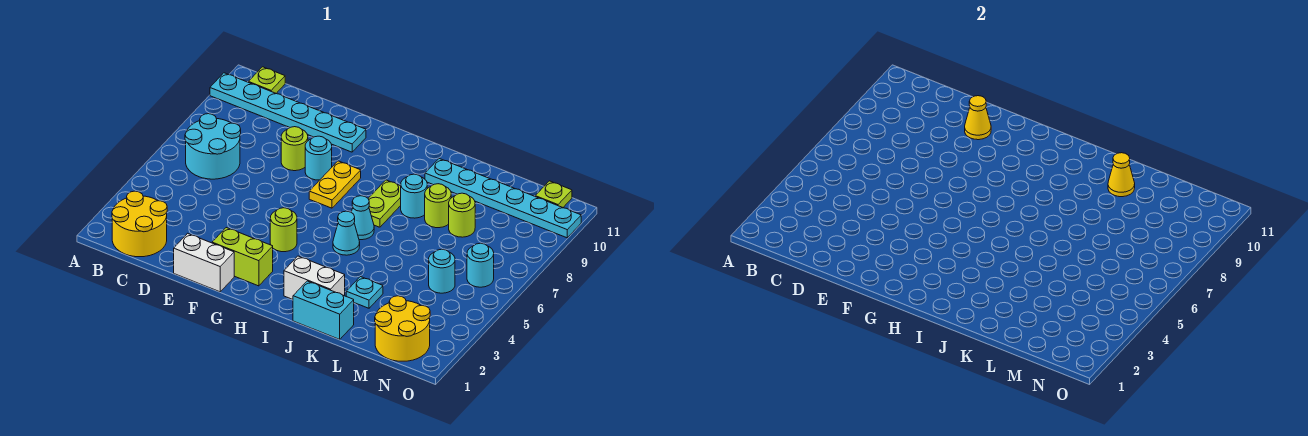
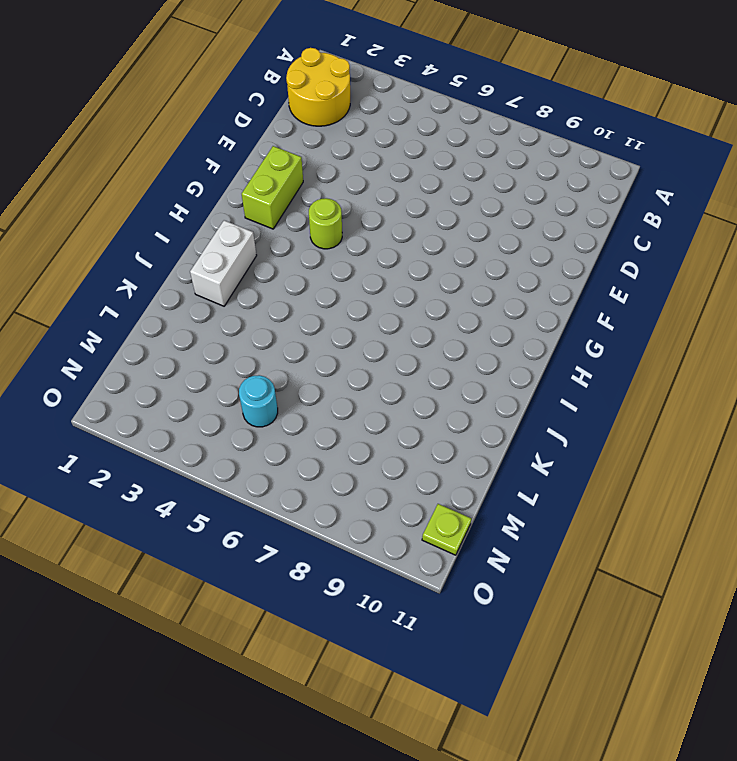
none -> cyan 1x6 plate [210,73,366,152]
none -> cyan 2x2 round brick [185,114,241,179]
none -> lime 1x1 plate [248,67,285,93]

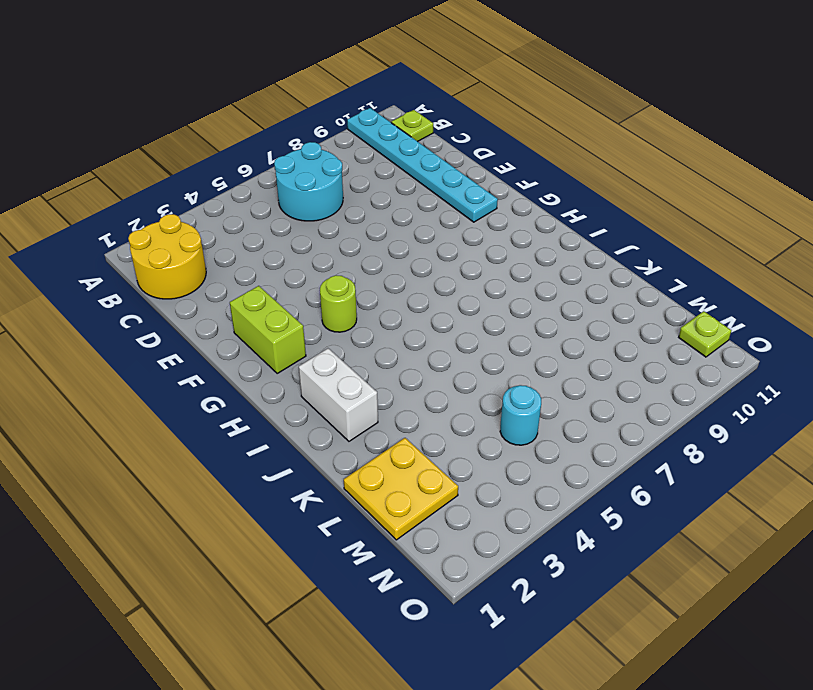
yellow 2x2 plate [344,438,458,540] -> yellow 2x2 round brick [375,296,430,361]
none -> white 1x2 brick [174,233,234,292]
none -> lime 1x1 round brick [281,127,308,171]
none -> cyan 1x1 round brick [305,136,332,180]

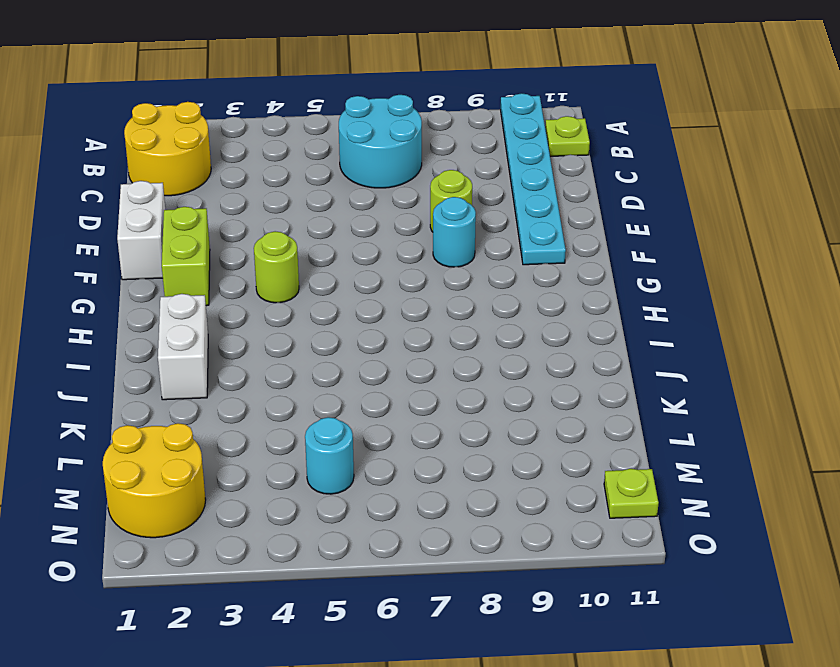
none -> yellow 1x2 plate [309,161,361,208]
none -> cyan 1x1 cone [333,211,360,255]
none -> cyan 1x1 cone [351,196,374,240]

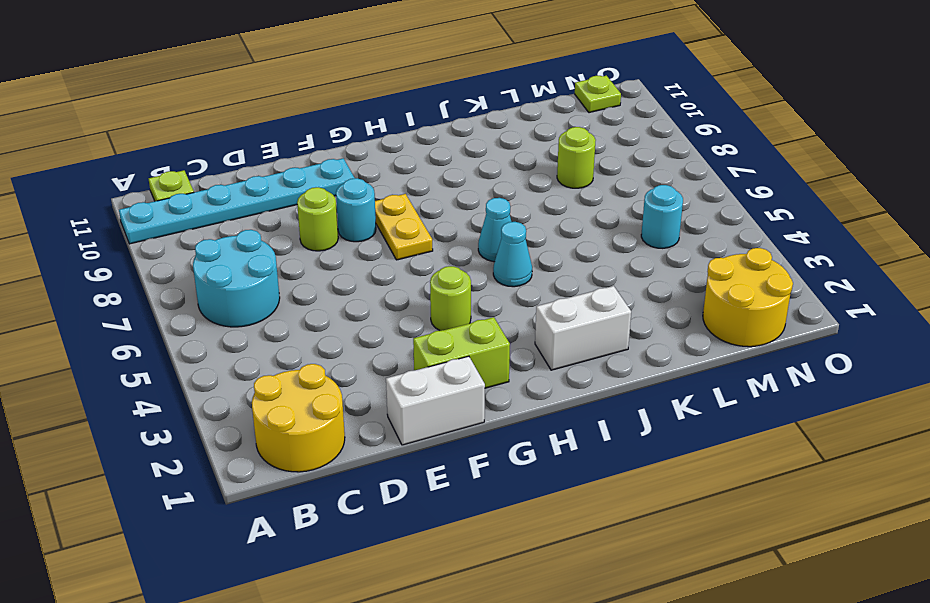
none -> lime 1x2 plate [368,180,401,227]
none -> cyan 1x2 brick [293,281,354,339]
none -> cyan 1x1 round brick [401,174,427,218]

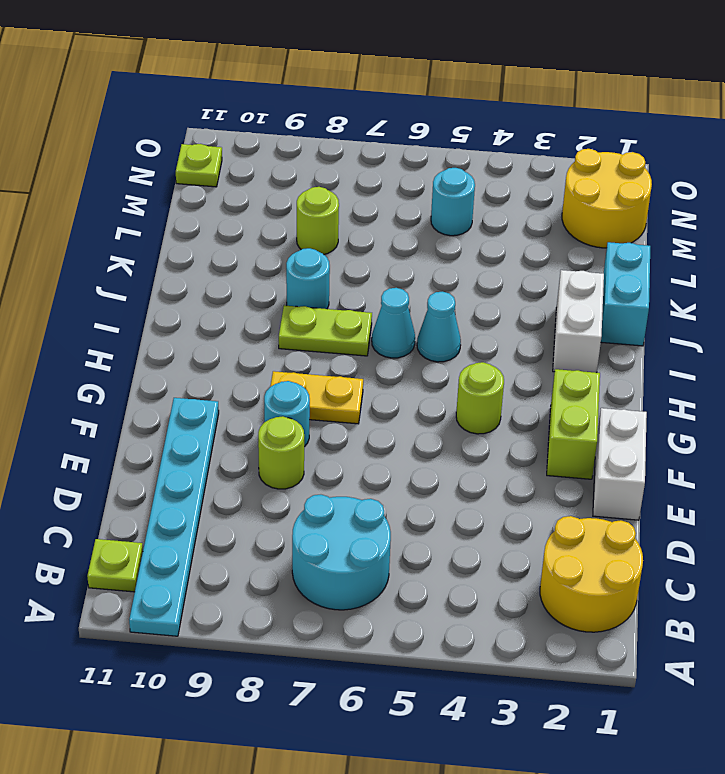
none -> cyan 1x6 plate [425,159,581,238]
none -> cyan 1x1 plate [346,277,383,308]
none -> lime 1x1 round brick [425,184,451,228]

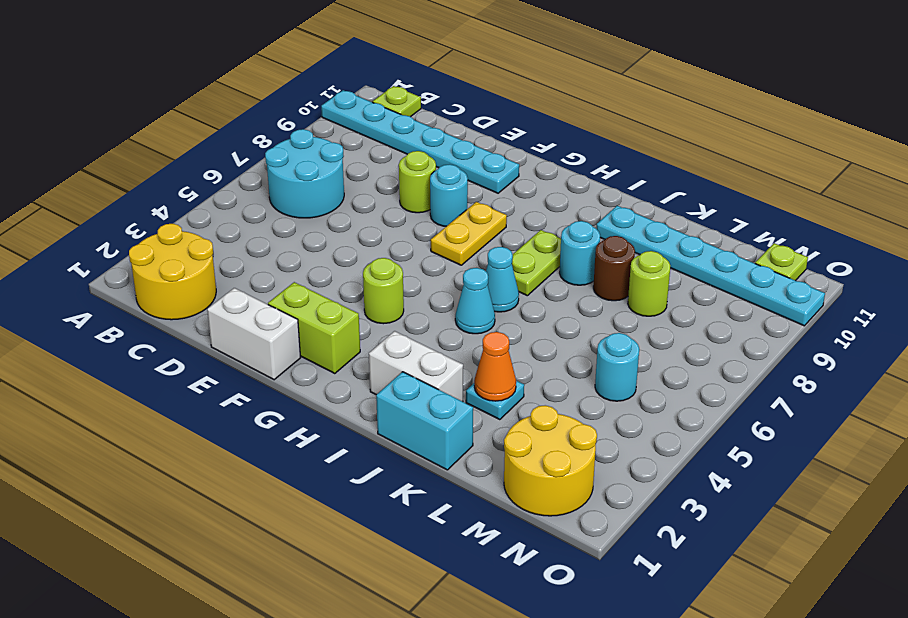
orange 1x1 cone [474,332,516,401] -> none
brown 1x1 round brick [593,236,635,301] -> lime 1x1 round brick [425,184,451,228]
none -> cyan 1x1 round brick [467,243,494,287]
none -> yellow 1x1 cone [965,96,991,140]
none -> yellow 1x1 cone [1108,153,1135,197]

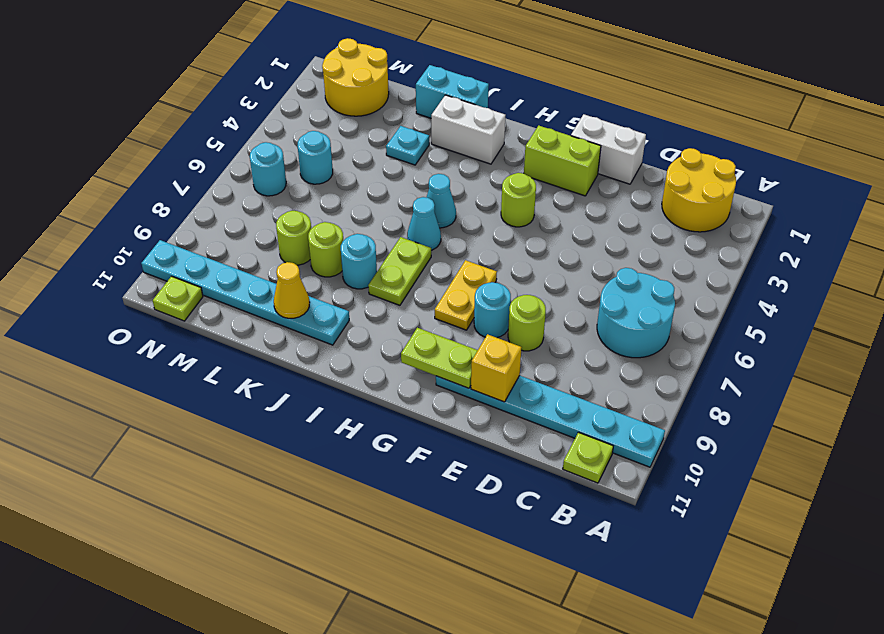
yellow 1x1 brick [471,334,521,402] -> yellow 1x1 cone [965,96,991,140]
lime 1x2 plate [401,328,478,388] -> none

